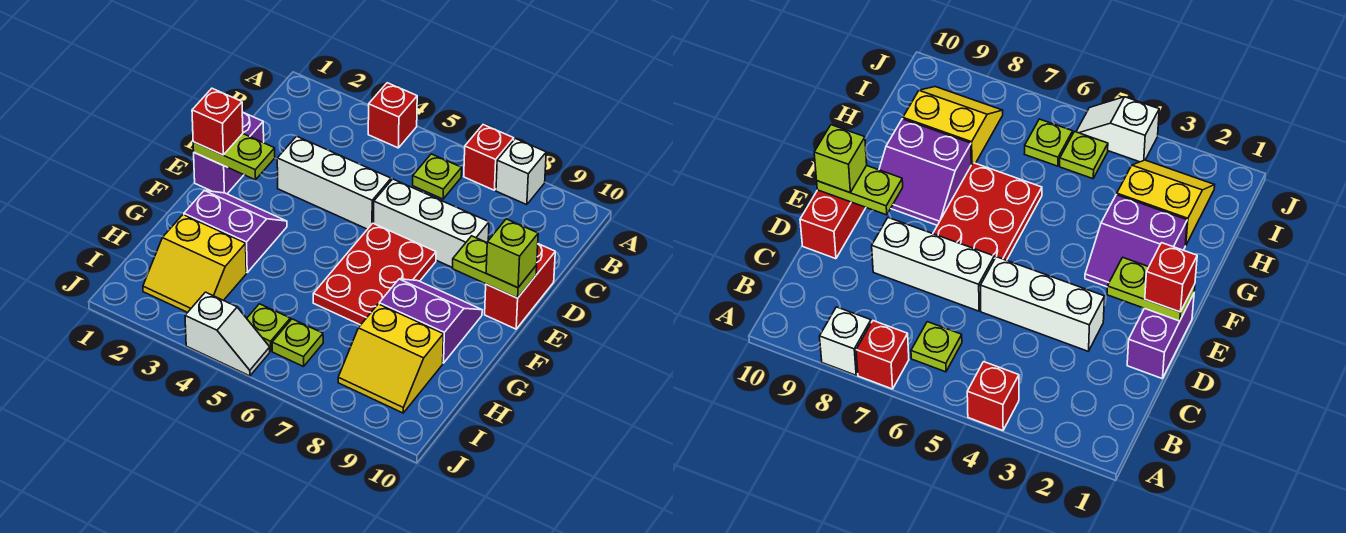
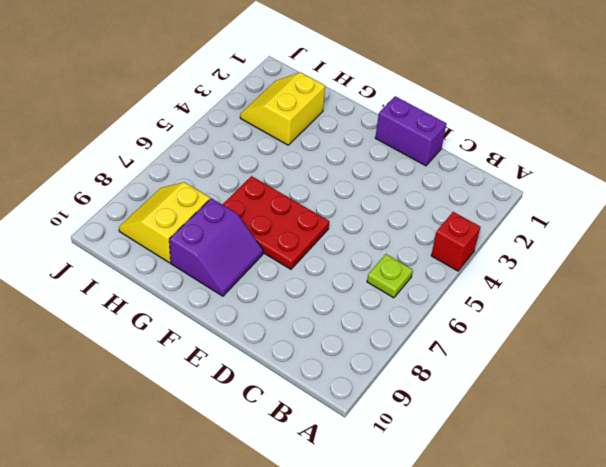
none -> red 1x1 brick [464,125,514,190]
none -> white 1x1 brick [496,139,546,205]
none -> white 1x3 brick [277,136,391,229]

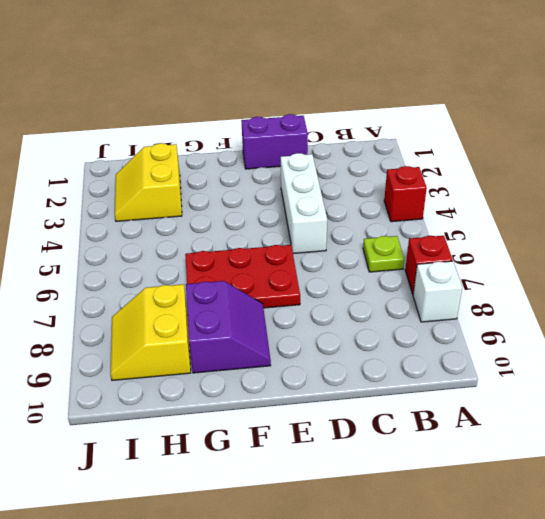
none -> white 1x3 brick [374,179,489,268]
none -> red 1x2 brick [485,244,555,329]
none -> purple 2x2 slope [184,191,287,273]

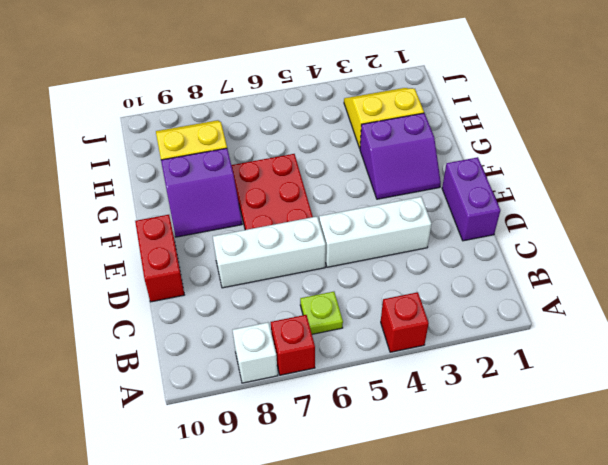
none -> lime 1x1 plate [247,304,290,351]
none -> lime 1x1 plate [272,319,323,367]
none -> white 1x2 slope [185,292,270,376]

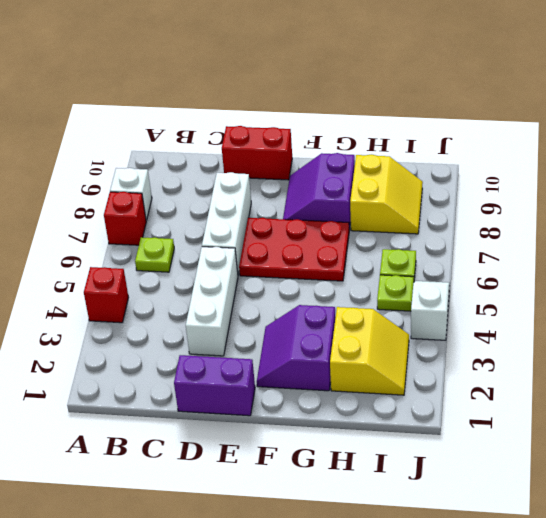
none -> lime 1x2 plate [193,134,275,180]
none -> lime 1x2 plate [452,236,537,298]
none -> red 1x1 brick [192,88,243,155]

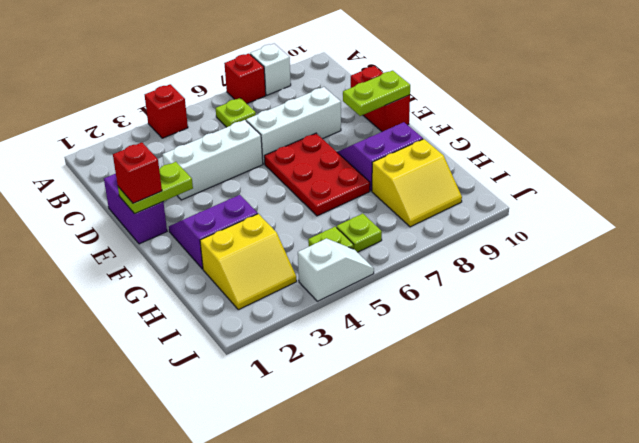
none -> lime 1x1 brick [486,219,538,288]

